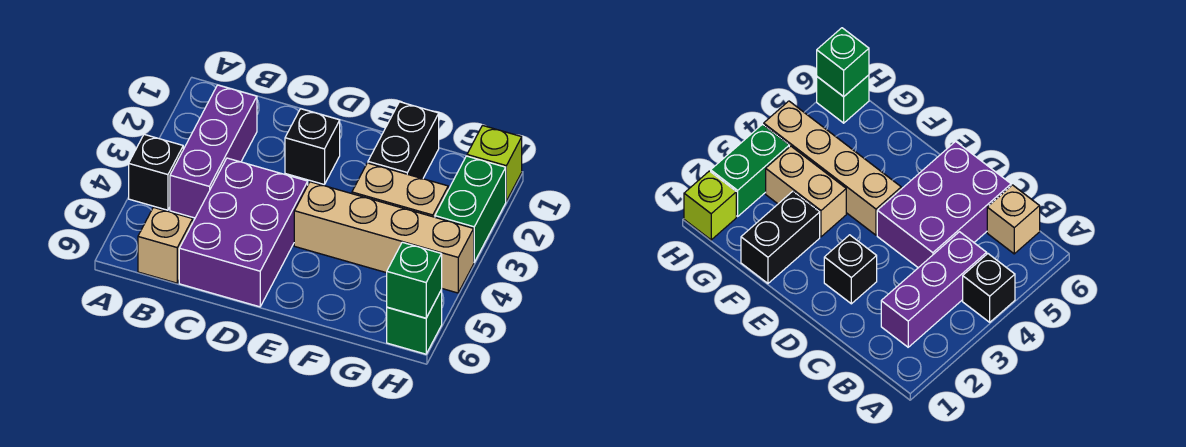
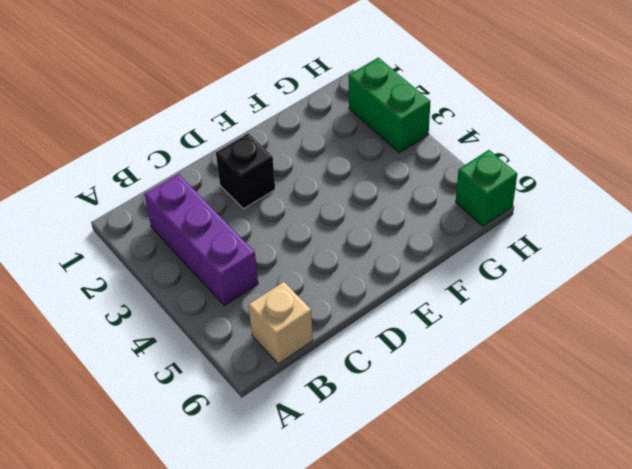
none -> black 1x1 brick [129,134,183,210]
none -> purple 2x3 brick [179,158,308,307]
none -> tan 1x4 brick [294,182,474,293]

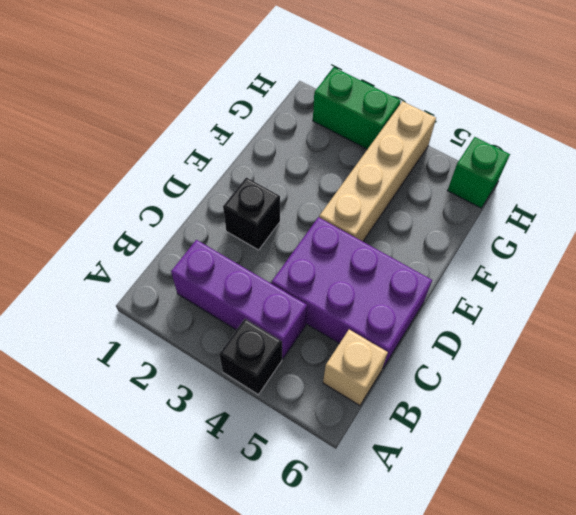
none -> black 1x2 brick [368,102,439,179]
none -> tan 1x2 brick [352,163,448,217]
none -> lime 1x1 brick [467,126,522,201]

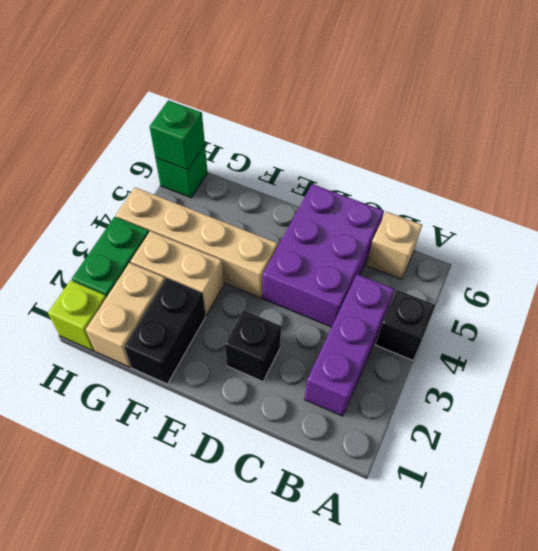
tan 1x2 brick [86,263,165,367] -> none

